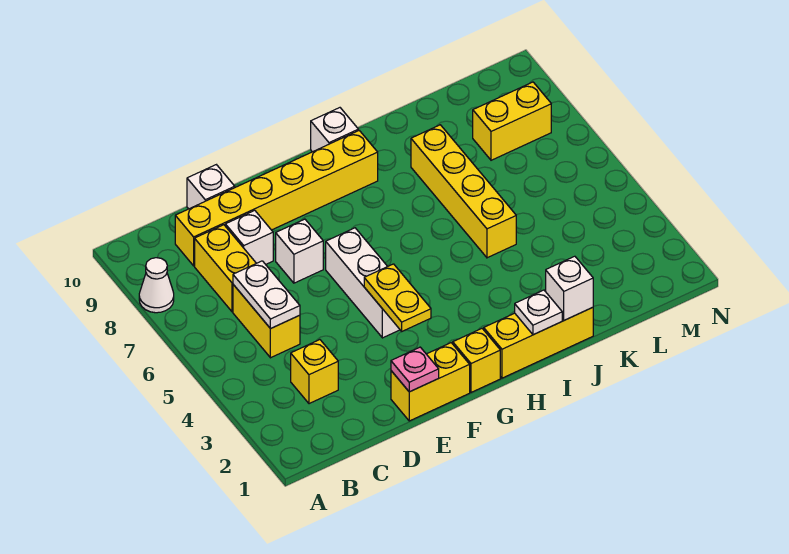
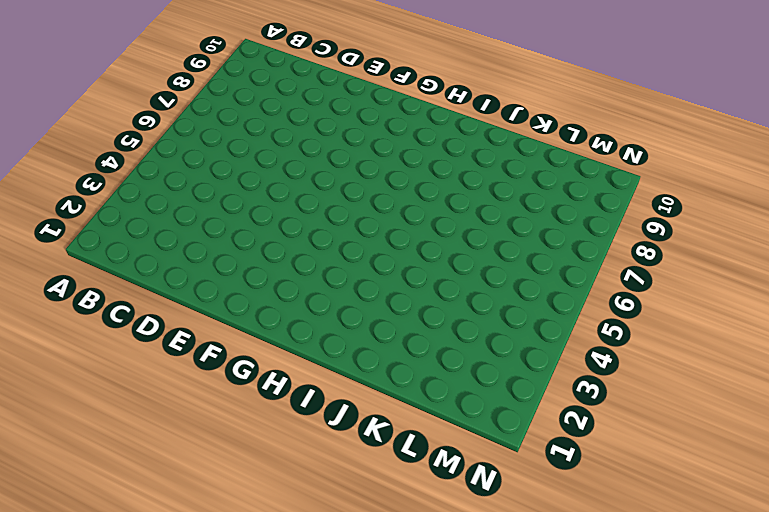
none -> white 1x1 cone [139,258,174,313]
none -> yellow 1x1 brick [291,340,338,404]
none -> yellow 1x2 brick [233,285,300,358]

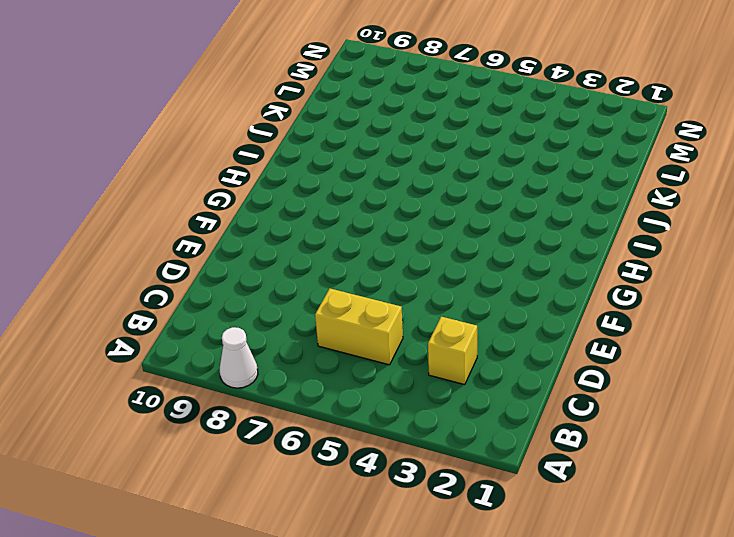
none -> yellow 1x2 brick [195,225,256,312]
none -> yellow 1x6 brick [175,131,378,266]
none -> white 1x1 brick [225,210,273,264]

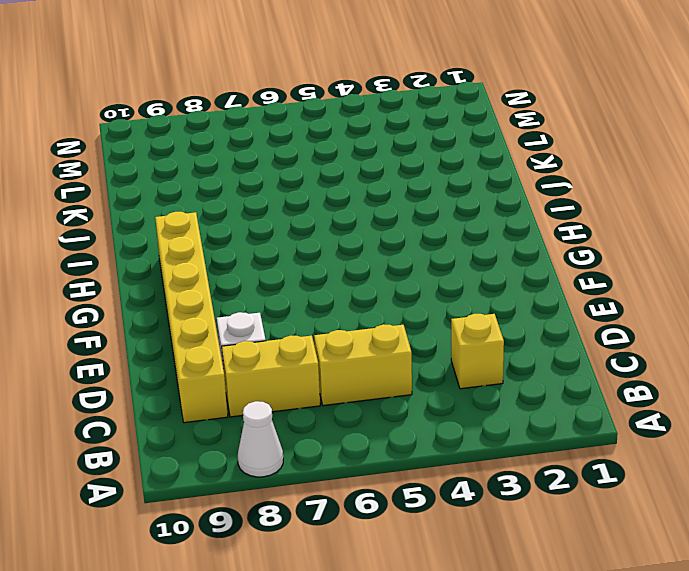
none -> white 1x1 brick [187,165,235,209]
none -> yellow 1x2 brick [391,343,470,421]
none -> white 1x1 brick [276,219,323,283]

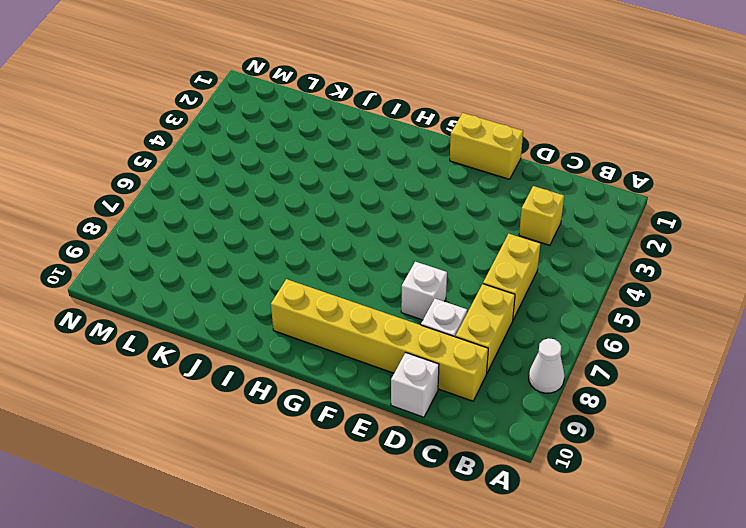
none -> white 1x3 brick [326,228,400,338]
none -> yellow 1x1 brick [453,329,500,392]
none -> yellow 1x3 brick [484,307,593,378]

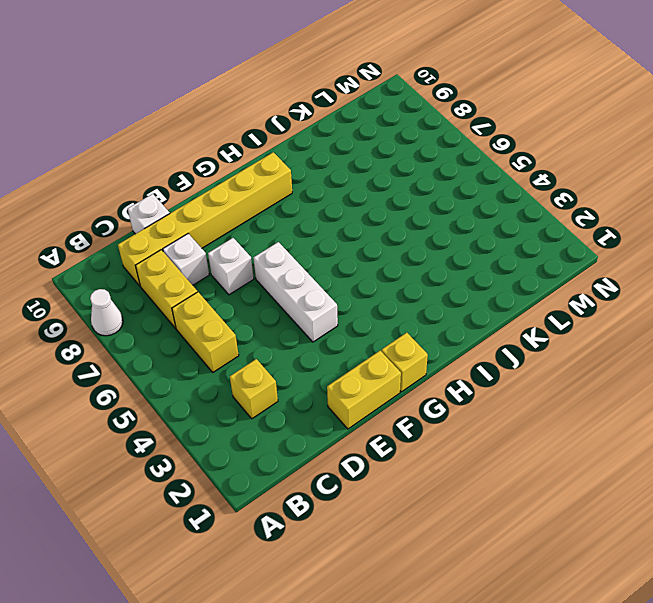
none -> yellow 1x3 brick [484,307,593,378]
none -> white 1x1 brick [311,108,358,152]
none -> yellow 1x4 brick [411,125,516,258]

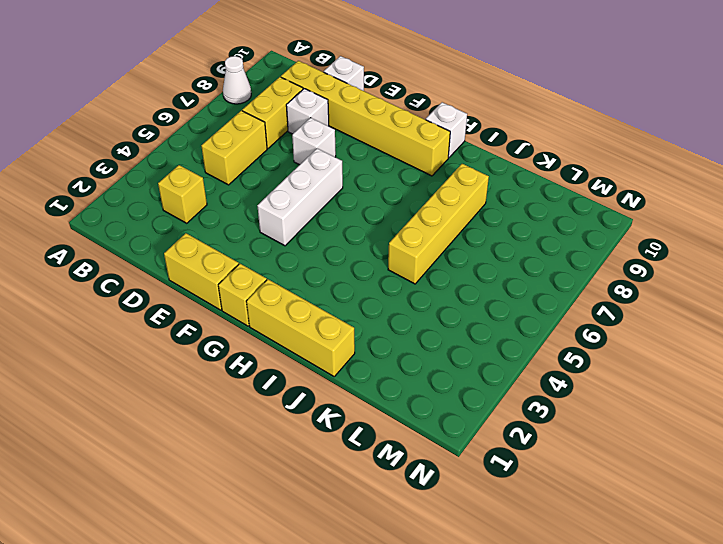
none -> yellow 1x2 brick [473,82,551,160]
none -> white 1x2 plate [233,261,300,329]
none -> pink 1x1 plate [391,347,439,392]

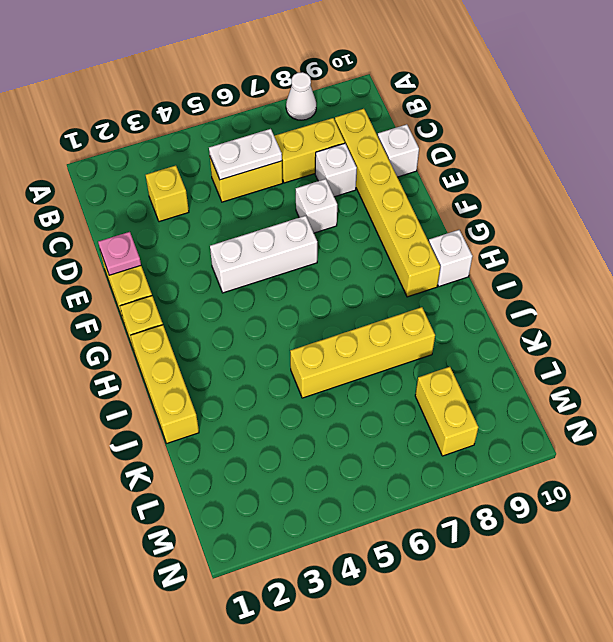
none -> yellow 1x2 plate [364,264,431,331]
none -> white 1x1 plate [515,290,562,335]
none -> white 1x1 brick [546,256,593,320]

